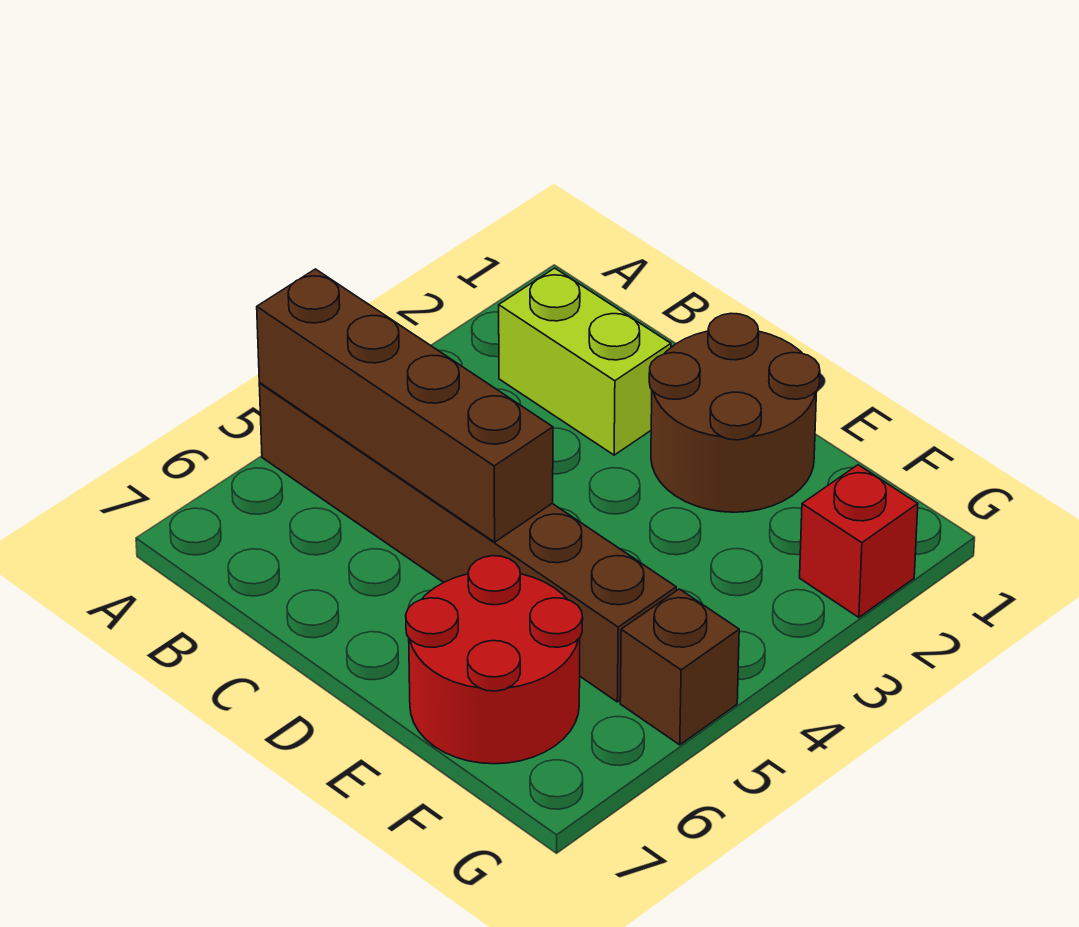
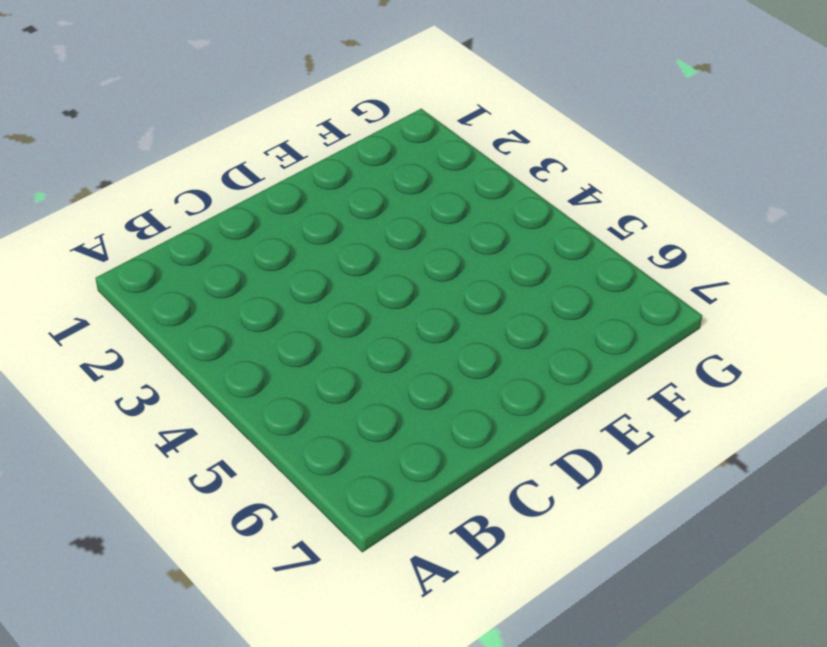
none -> brown 1x6 brick [259,383,676,702]
none -> lime 1x2 brick [499,268,671,455]

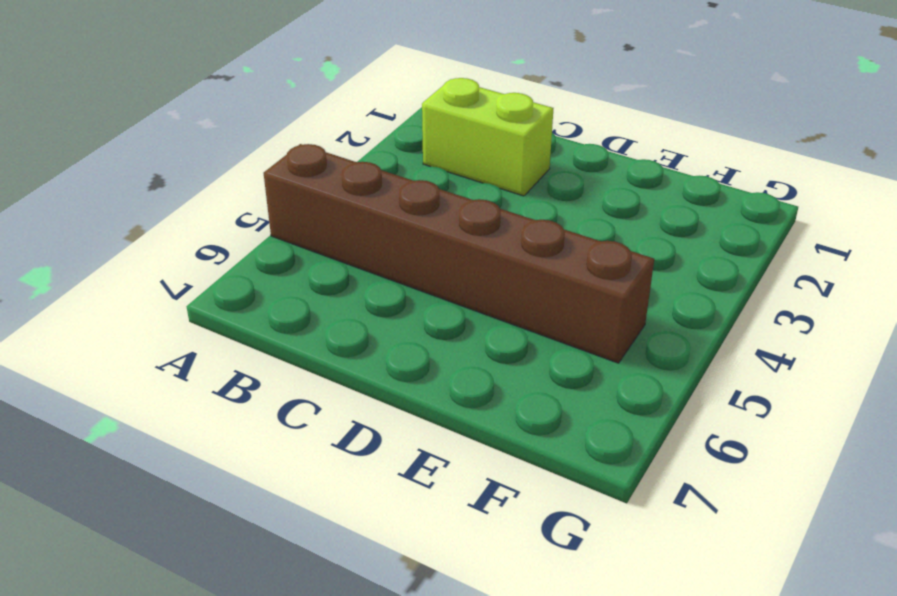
none -> brown 2x2 round brick [649,313,820,512]
none -> red 2x2 round brick [406,556,583,764]

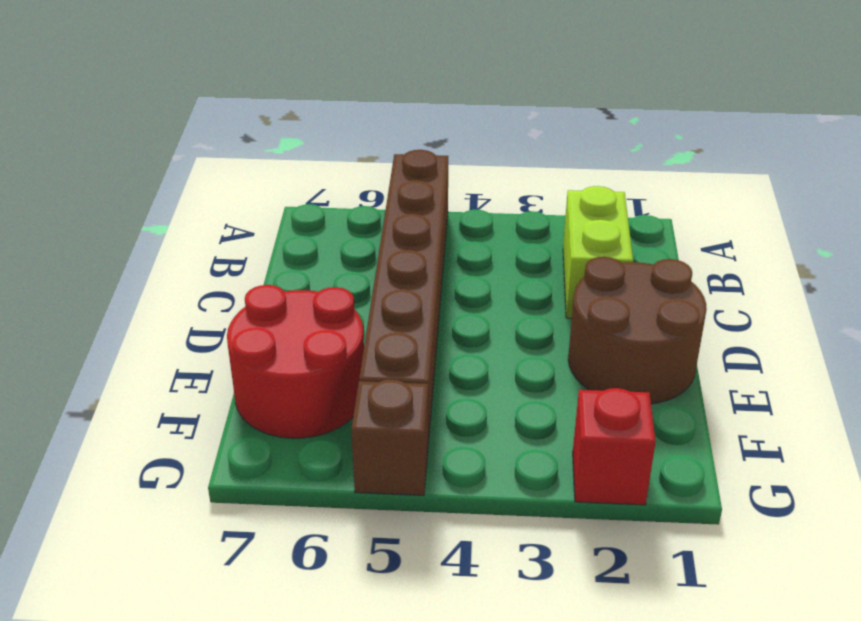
none -> brown 1x4 brick [257,269,553,542]

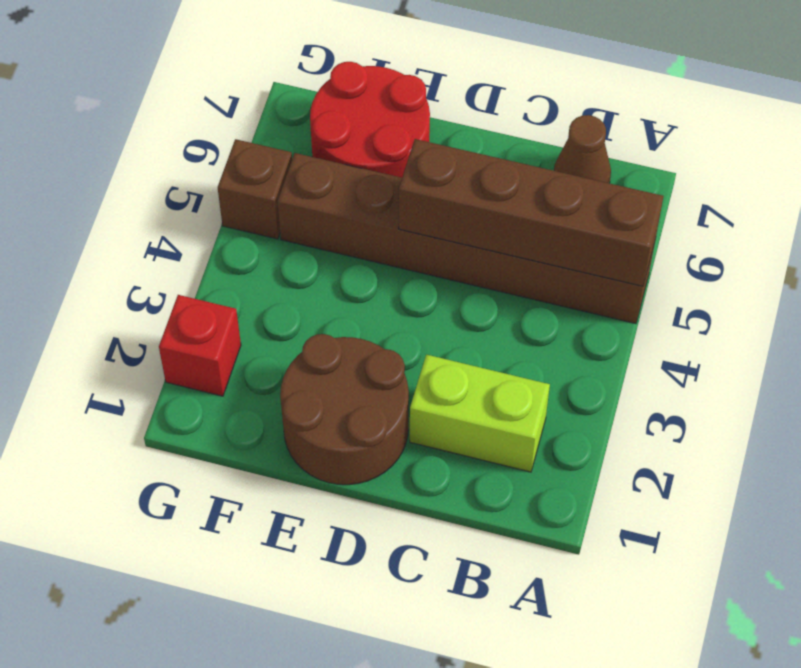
brown 1x1 cone [554,115,611,183] -> none

